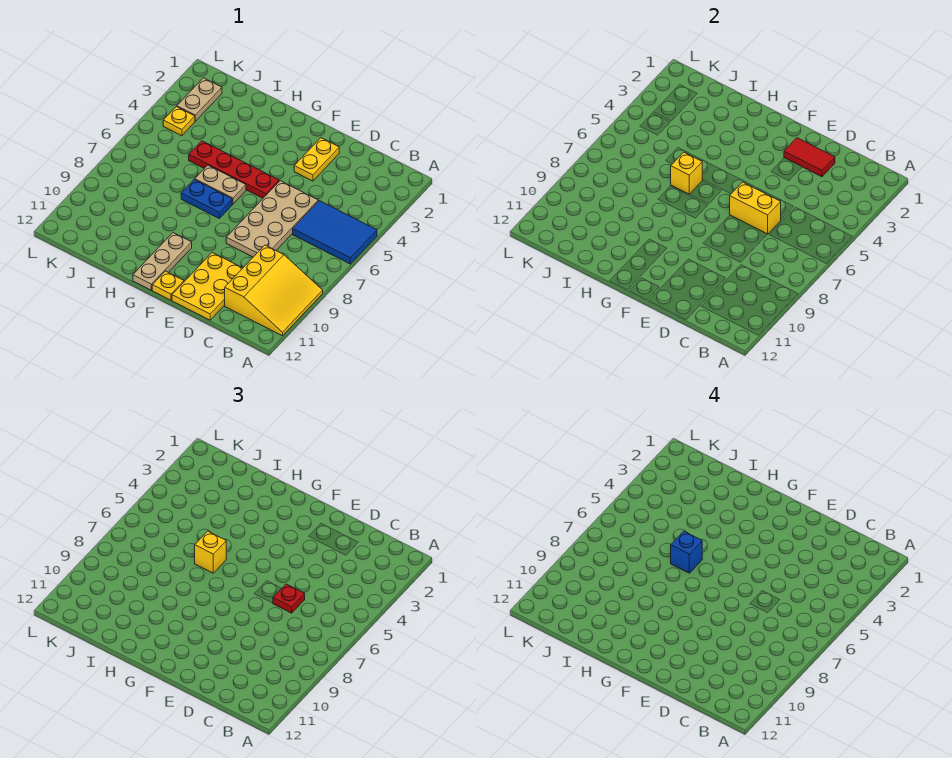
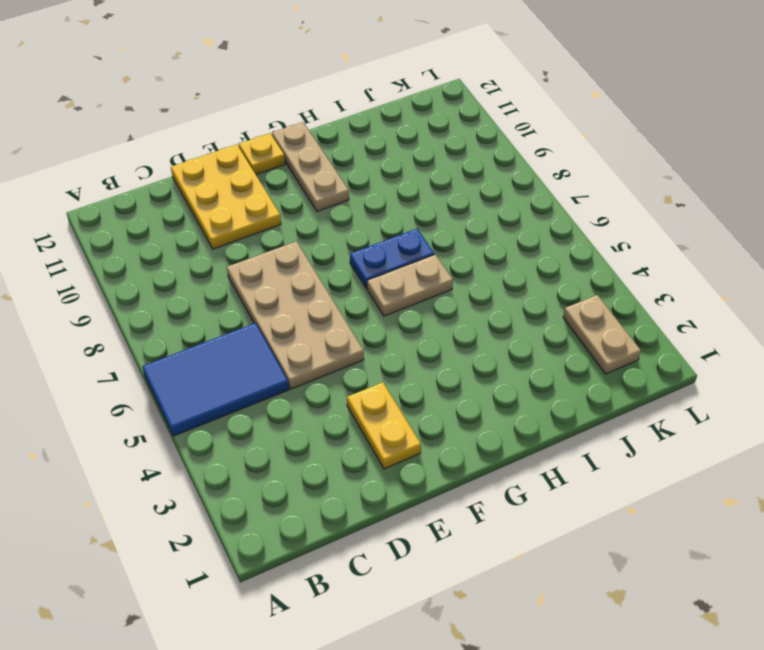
none -> yellow 3x3 slope [225,245,323,336]
none -> red 1x4 plate [189,141,279,198]
none -> yellow 1x1 plate [163,107,195,136]

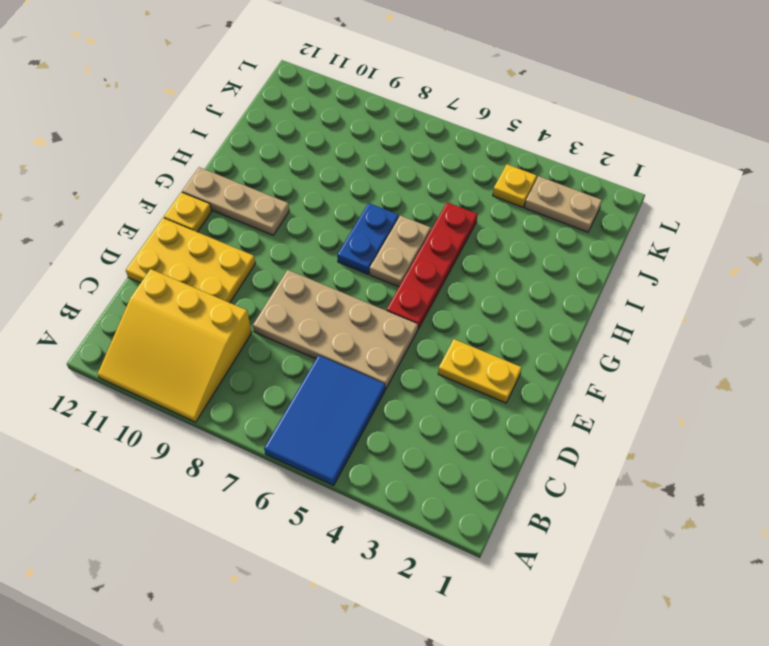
none -> red 1x2 tile [784,138,835,177]
none -> yellow 1x2 brick [730,182,781,234]
none -> yellow 1x1 brick [671,152,702,194]

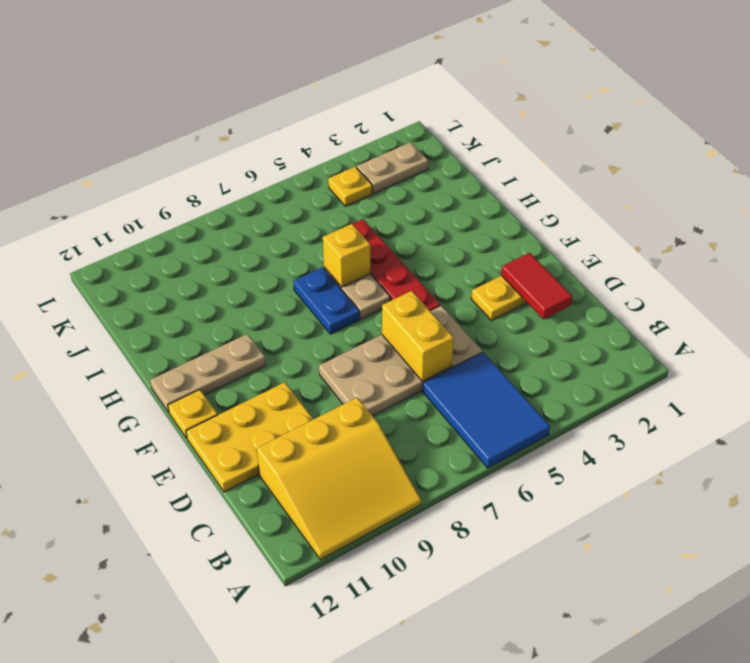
none -> red 1x1 plate [273,584,305,613]
none -> yellow 1x1 brick [195,531,226,573]
none -> blue 1x1 brick [671,531,702,573]

